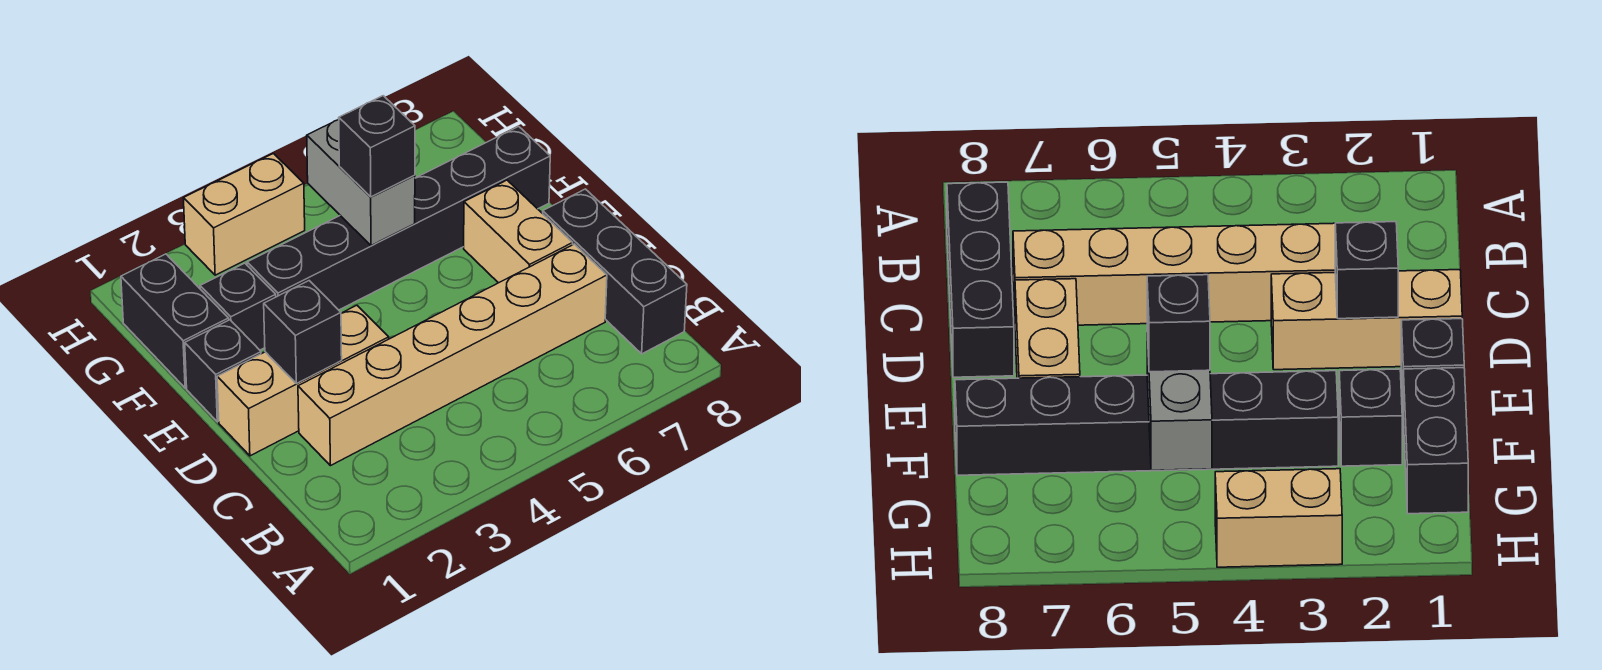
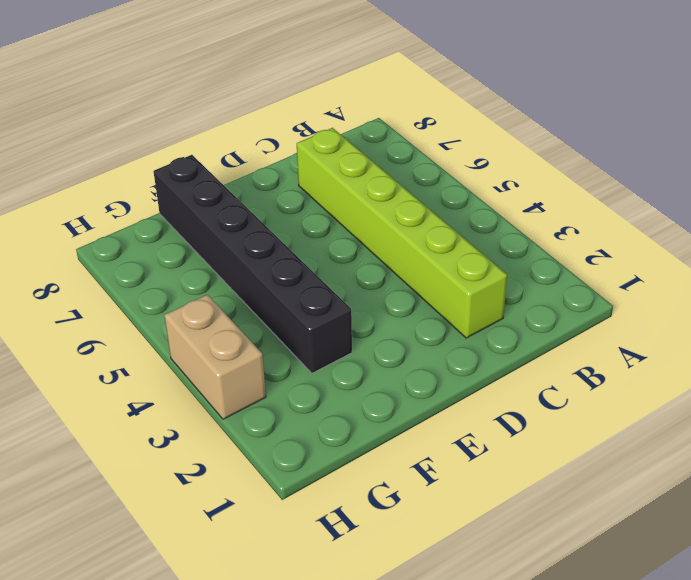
lime 1x6 brick [297,128,507,338] -> tan 1x6 brick [298,244,607,466]
none -> black 1x3 brick [543,189,687,354]
none -> tan 1x3 brick [217,305,389,456]
none -> tan 1x2 brick [464,180,573,283]

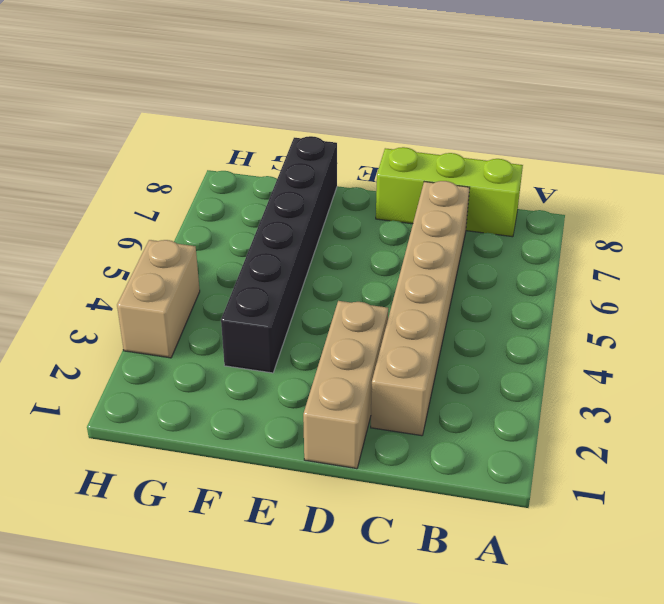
lime 1x3 brick [376,147,523,237] -> black 1x3 brick [543,189,687,354]
none -> tan 1x2 brick [464,180,573,283]
none -> black 1x1 brick [185,320,261,422]
none -> black 1x2 brick [121,254,229,388]

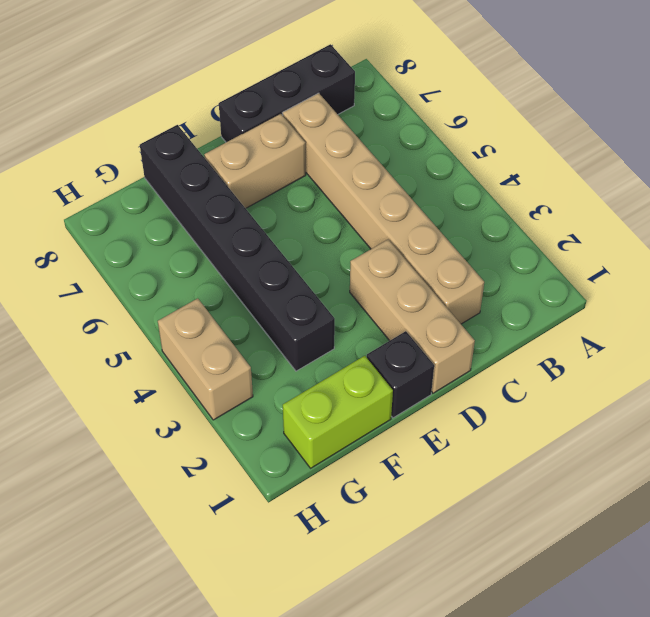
lime 1x2 brick [283,356,393,468] -> black 1x2 brick [121,254,229,388]
none -> black 1x1 brick [200,263,276,350]
none -> black 1x1 brick [264,281,342,384]
none -> grey 1x2 brick [307,120,415,246]

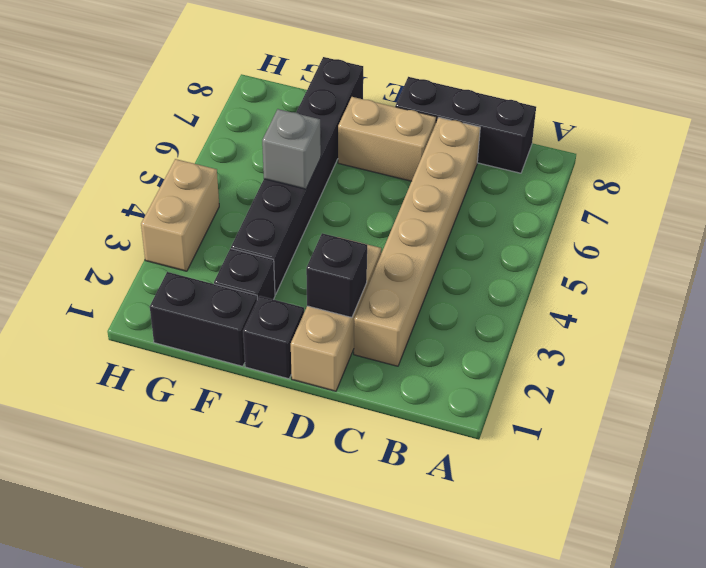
grey 1x1 brick [262,109,321,189] -> grey 1x2 brick [307,120,415,246]
none -> black 1x1 brick [338,96,415,197]

